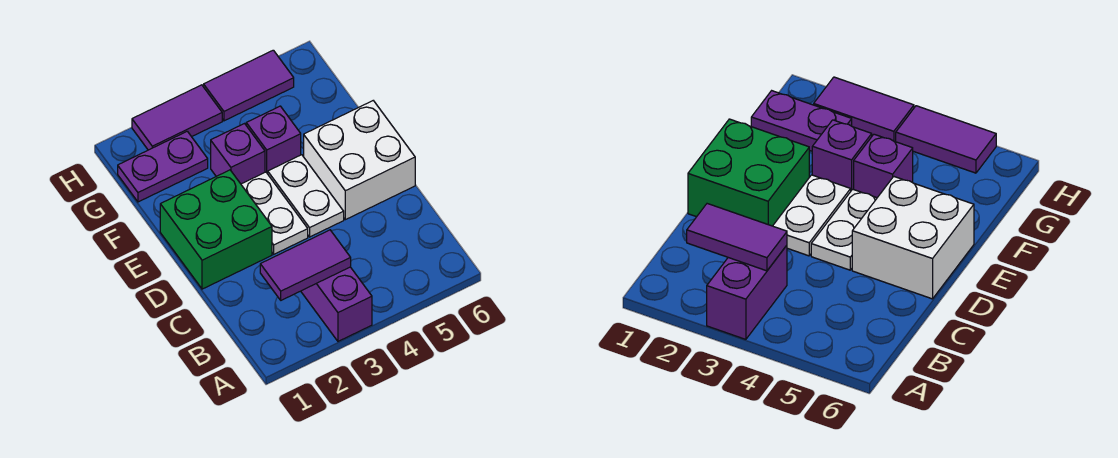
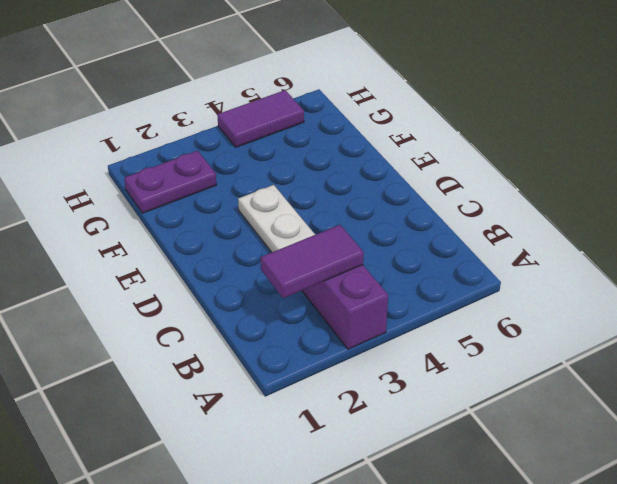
none -> green 2x2 brick [160,170,272,289]
none -> white 1x2 plate [268,155,344,237]

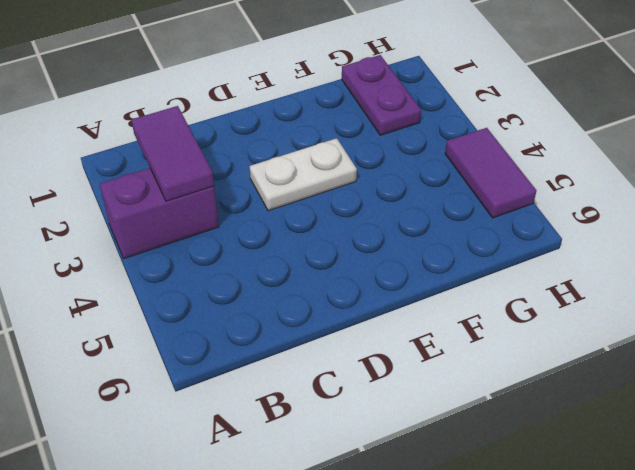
none -> green 2x2 brick [160,170,272,289]
none -> white 1x2 plate [268,155,344,237]

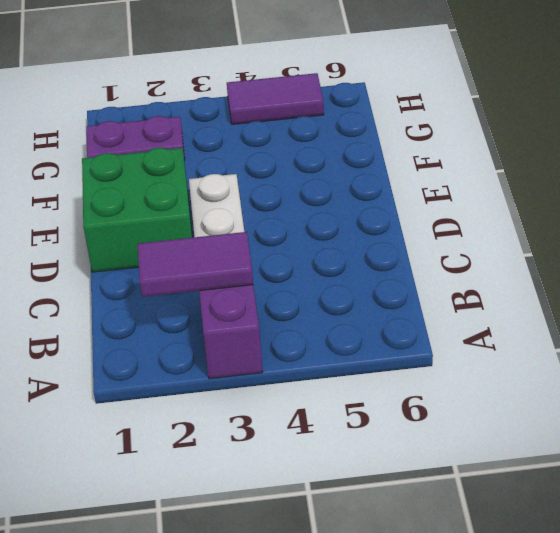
none -> white 1x2 plate [268,155,344,237]
none -> white 2x2 brick [304,101,415,220]

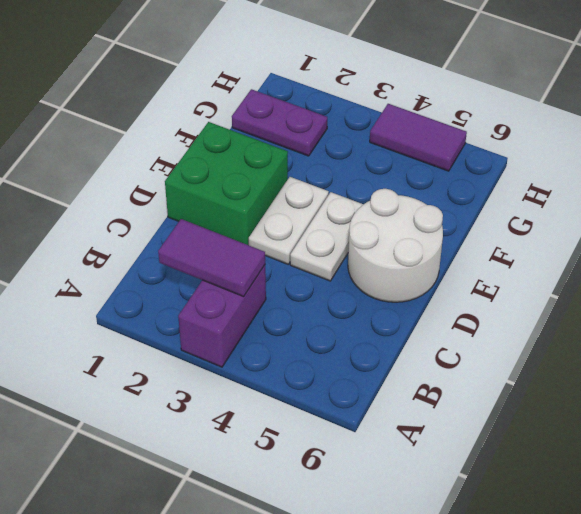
white 2x2 round brick [348,189,443,302] -> white 2x2 brick [304,101,415,220]
none -> purple 1x1 brick [211,124,265,184]
none -> purple 1x1 brick [246,106,301,174]

